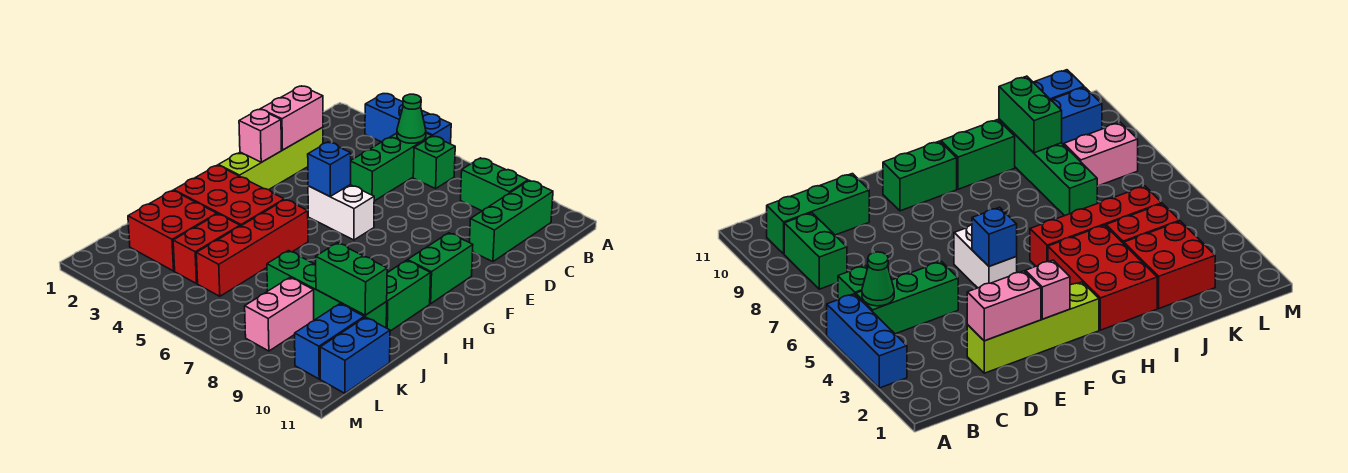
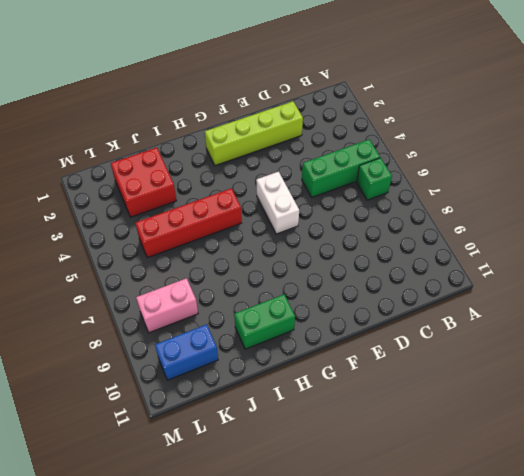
none -> blue 1x3 brick [365,94,451,144]
none -> green 1x2 brick [461,158,528,211]
none -> green 1x3 brick [470,180,553,262]

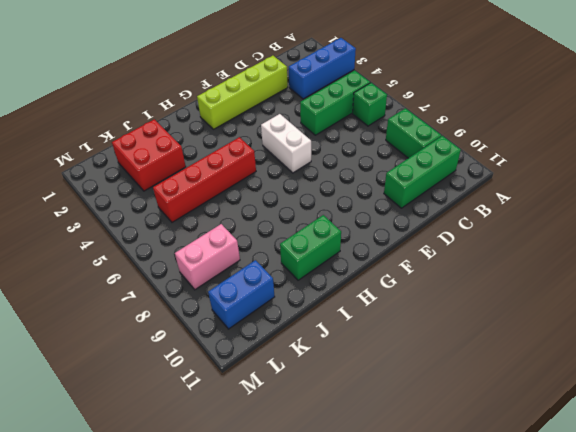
blue 1x3 brick [289,38,356,99] -> blue 1x3 brick turned to [365,94,451,144]
none -> green 1x2 brick [407,233,473,304]
none -> red 2x3 brick [174,165,284,226]
none -> red 1x2 brick [173,214,240,284]

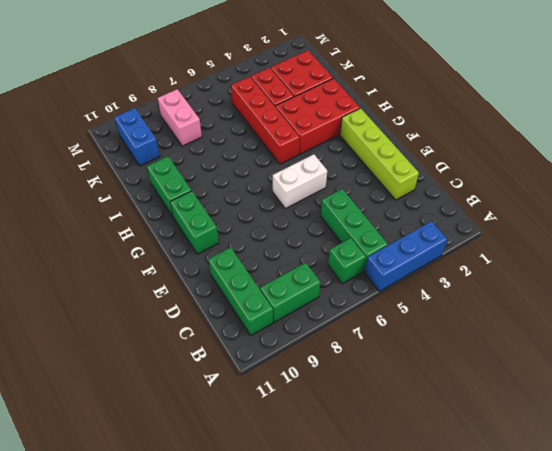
none -> green 1x4 brick [267,251,387,328]
none -> blue 1x2 brick [320,317,390,393]
none -> green 1x1 cone [397,94,426,143]

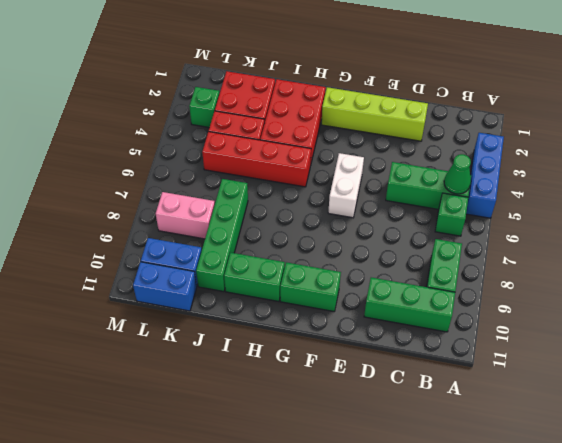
green 1x1 brick [189,87,219,128] -> none
none -> pink 1x2 brick [261,86,323,150]
none -> pink 1x1 brick [239,109,282,162]
none -> blue 1x1 brick [308,142,351,196]

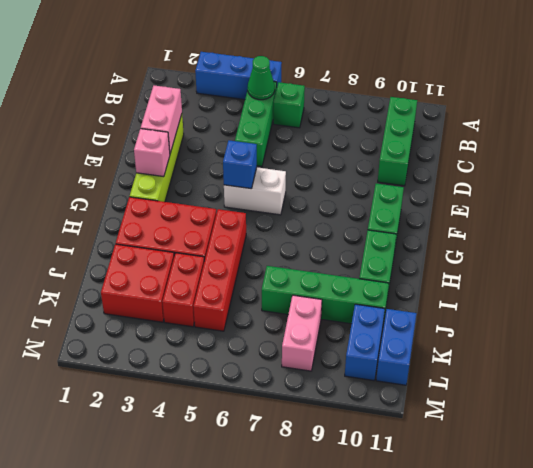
none -> green 1x2 brick [461,158,528,211]
none -> green 1x2 brick [316,243,387,315]

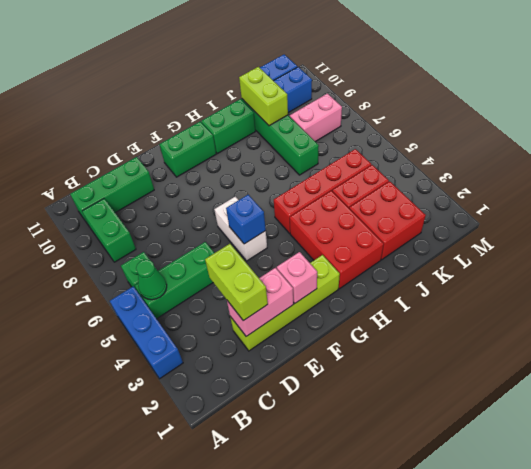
lime 1x2 brick [205,244,268,321] -> none
lime 1x2 brick [239,67,288,126] -> green 1x2 brick [316,243,387,315]

